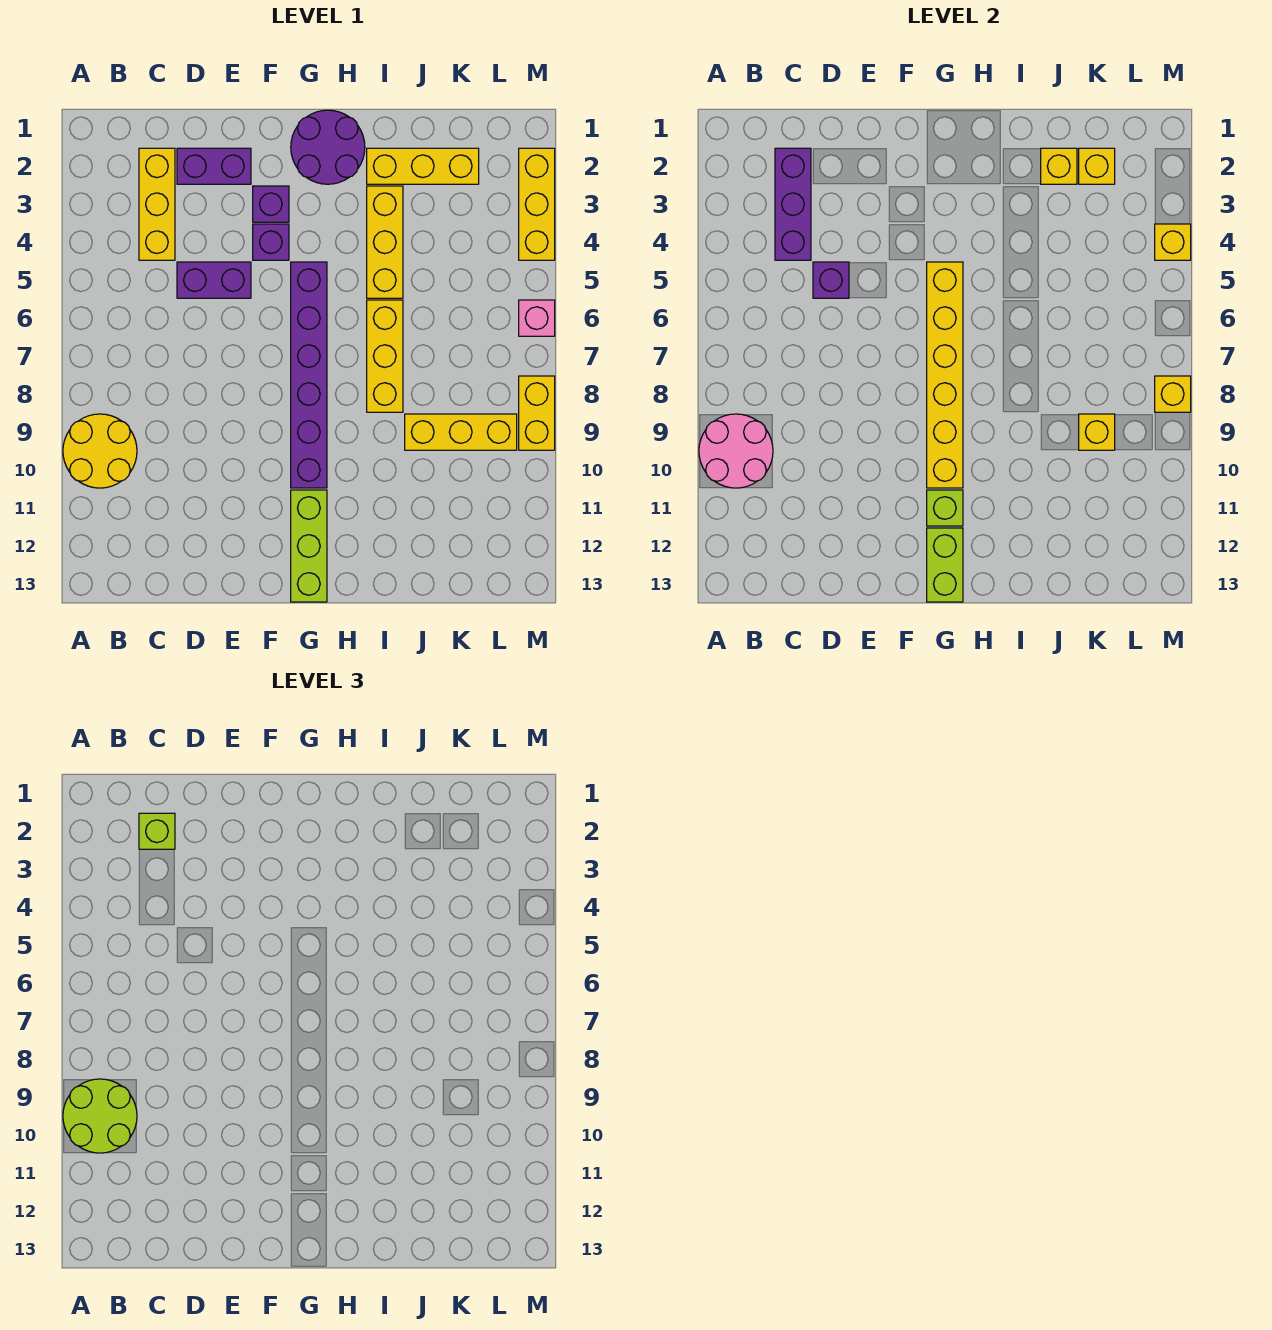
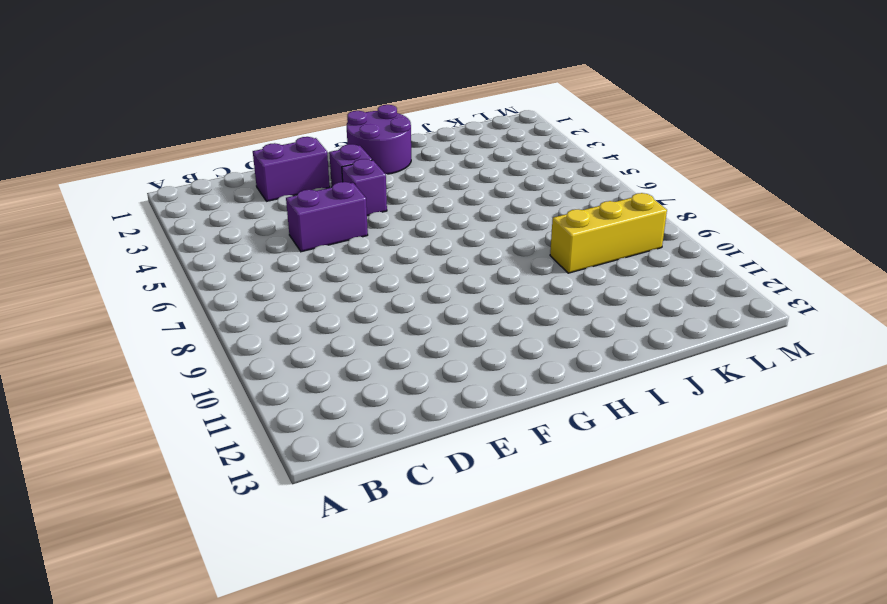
none -> yellow 2x2 round brick [63,414,137,488]
none -> yellow 1x3 brick [139,148,175,260]
none -> purple 1x6 brick [291,262,327,488]

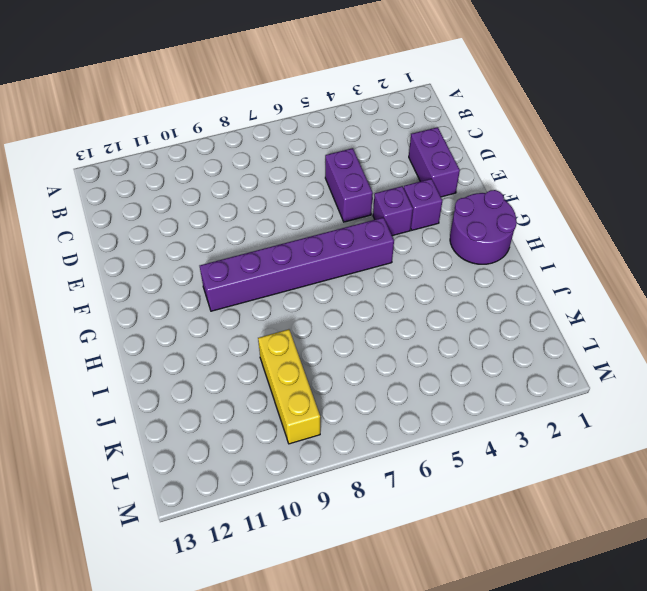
none -> yellow 2x2 round brick [63,414,137,488]
none -> yellow 1x3 brick [139,148,175,260]
none -> lime 1x3 brick [291,490,327,602]

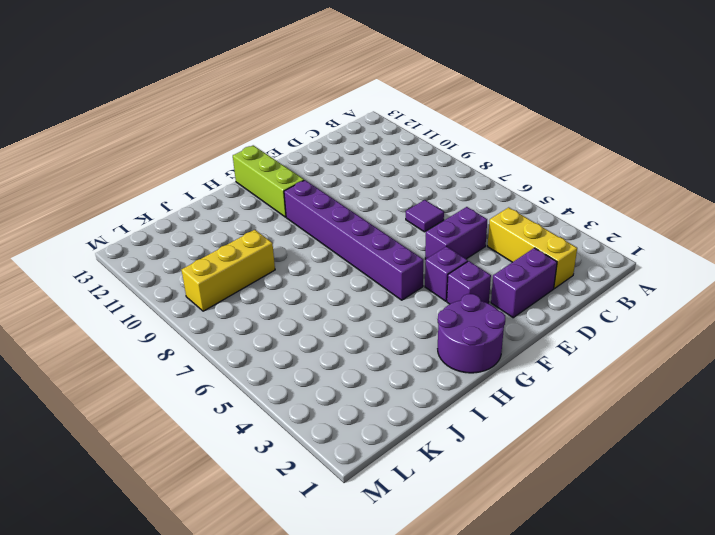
purple 1x1 tile [406,200,444,232] -> none
none -> yellow 2x2 round brick [63,414,137,488]
none -> yellow 1x3 brick [367,148,479,184]
none -> yellow 1x3 brick [367,186,403,298]

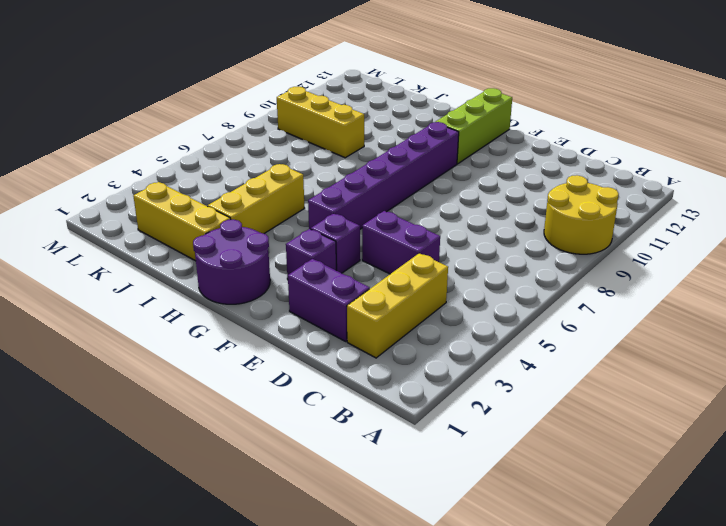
none -> yellow 1x3 brick [367,300,403,412]
none -> yellow 1x3 brick [519,148,555,260]
none -> pink 1x1 brick [519,300,555,336]

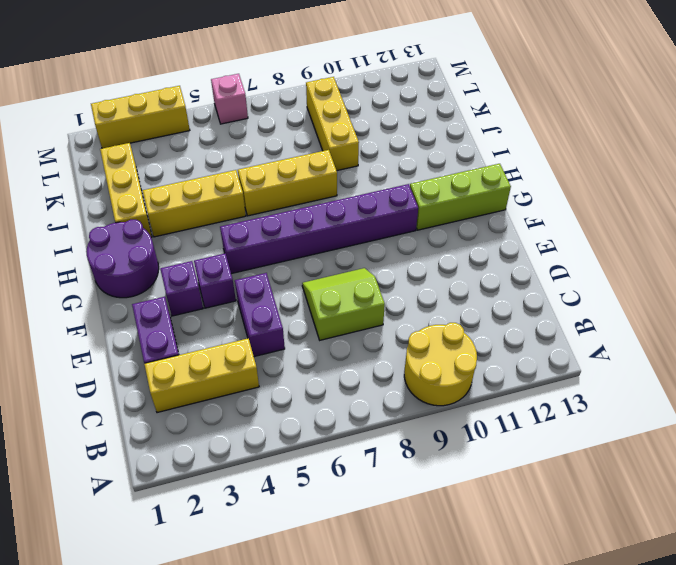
lime 2x2 slope [302,268,385,340] -> none
none -> yellow 1x2 brick [519,376,555,450]
none -> pink 2x2 round brick [699,414,773,488]
none -> purple 1x3 brick [775,148,811,260]

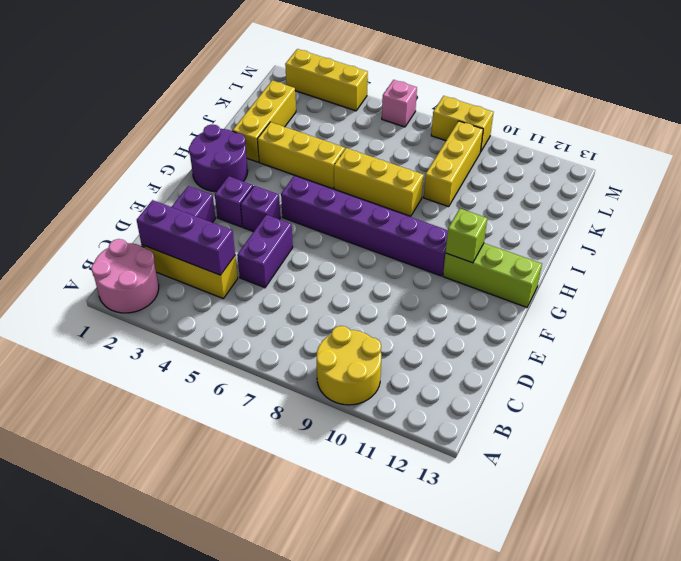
pink 2x2 round brick [91,239,159,313] -> pink 2x2 round brick moved to [699,414,773,488]
none -> purple 1x1 brick [813,262,849,298]
none -> yellow 1x6 brick [927,262,963,488]
none -> lime 1x2 brick [927,528,963,602]

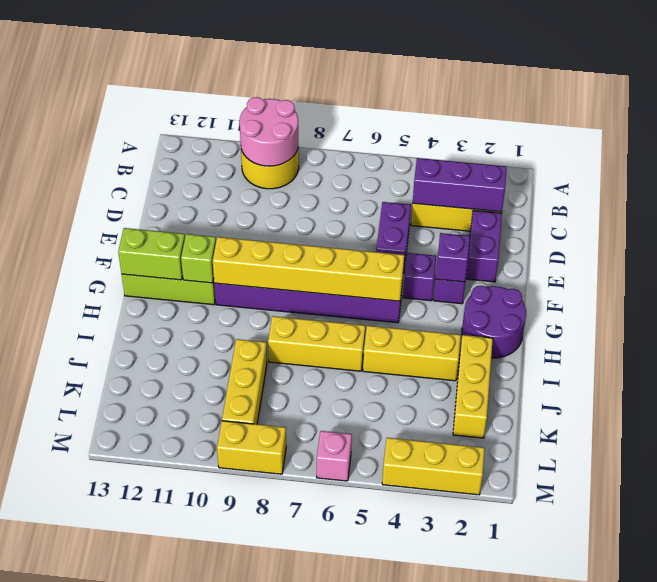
purple 1x1 brick [436,233,470,282] -> purple 1x1 brick moved to [813,262,849,298]
none -> yellow 1x1 brick [1041,148,1077,184]
none -> yellow 1x1 brick [1079,148,1115,184]
none -> yellow 1x1 brick [1079,414,1115,450]

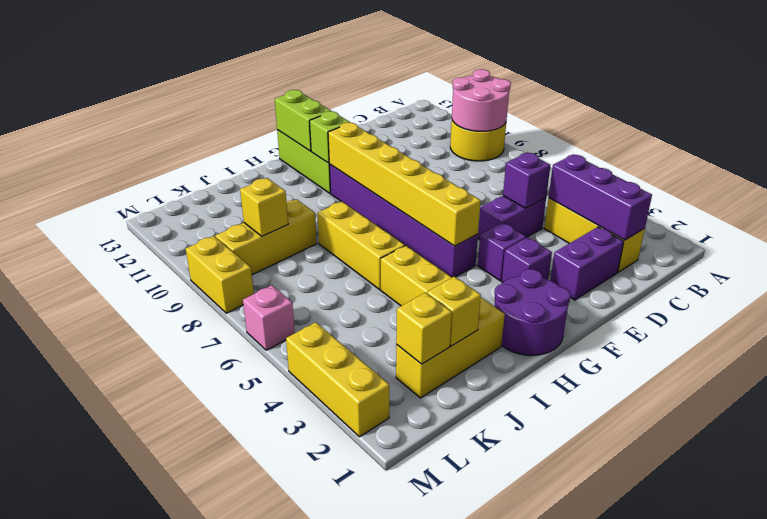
none -> yellow 1x1 brick [1155,224,1191,260]
none -> yellow 1x1 brick [1155,376,1191,412]
none -> lime 2x2 round brick [63,1079,137,1153]

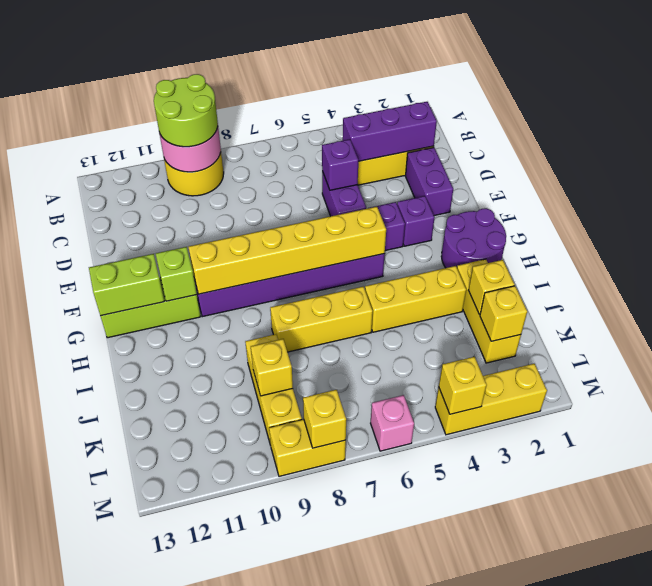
none -> lime 1x1 brick [139,813,175,849]

